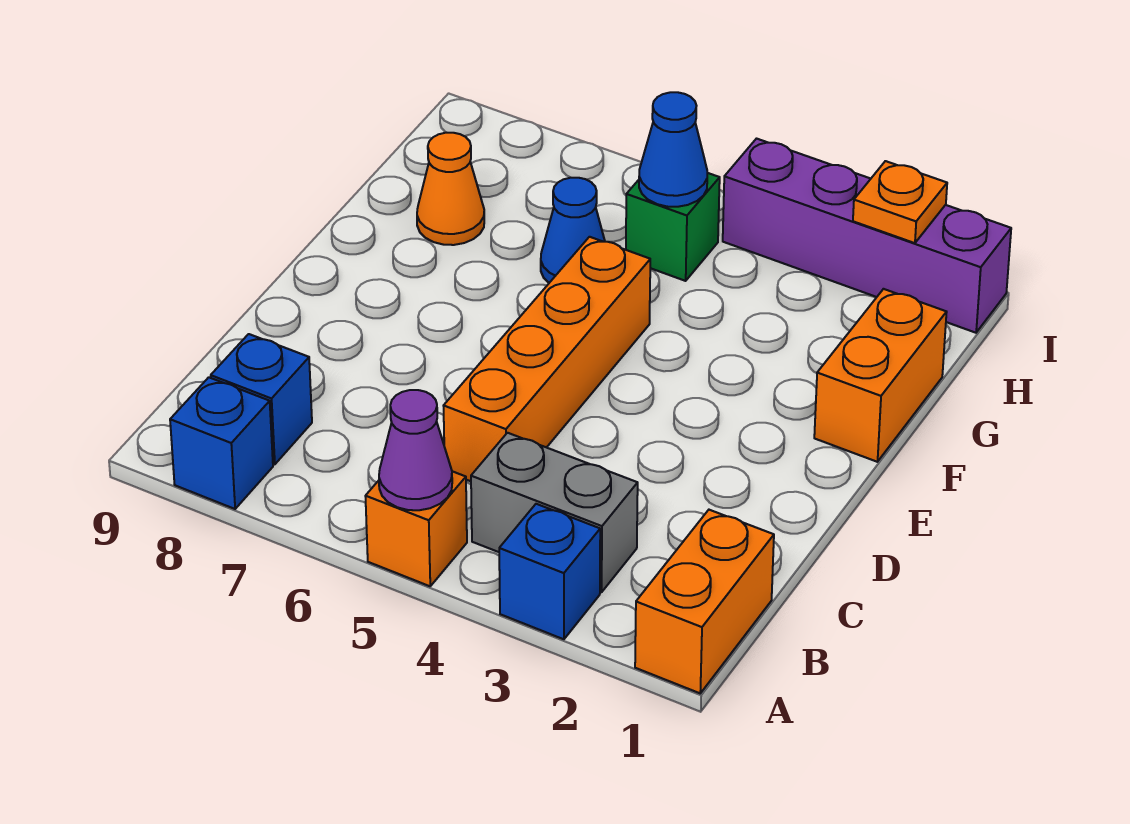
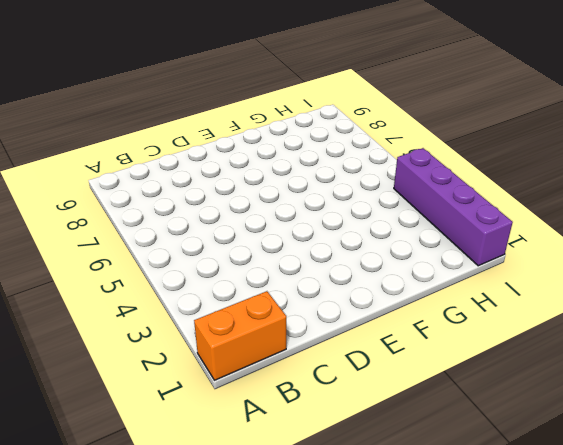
none -> blue 1x1 brick [499,504,600,639]
none -> orange 1x1 brick [365,471,467,586]
none -> blue 1x1 brick [170,377,273,509]

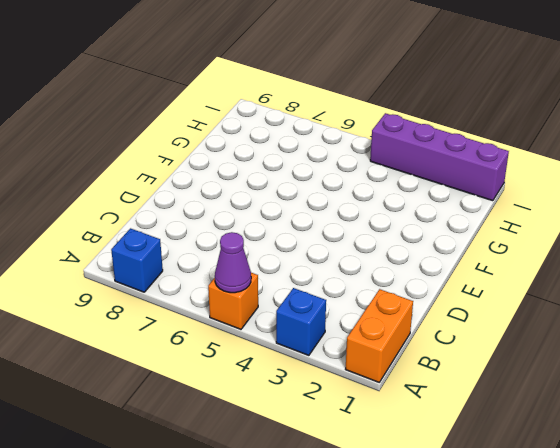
none -> grey 1x2 brick [471,433,638,592]
none -> blue 1x1 brick [211,334,312,464]
none -> orange 1x4 brick [444,237,650,481]

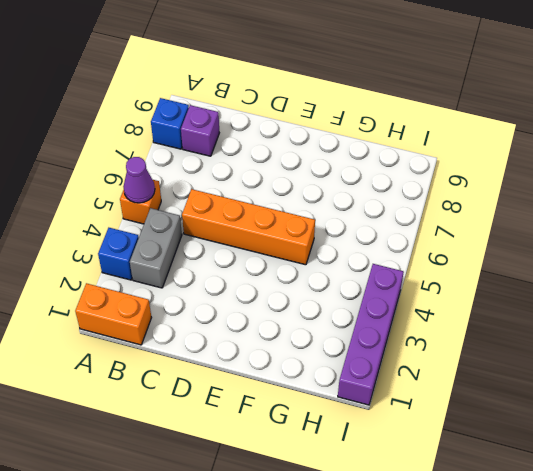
purple 1x1 brick [181,105,219,156] -> blue 1x1 brick [211,334,312,464]
none -> orange 1x2 brick [814,289,947,462]
none -> blue 1x1 cone [541,178,605,283]
none -> orange 1x1 cone [417,133,484,245]

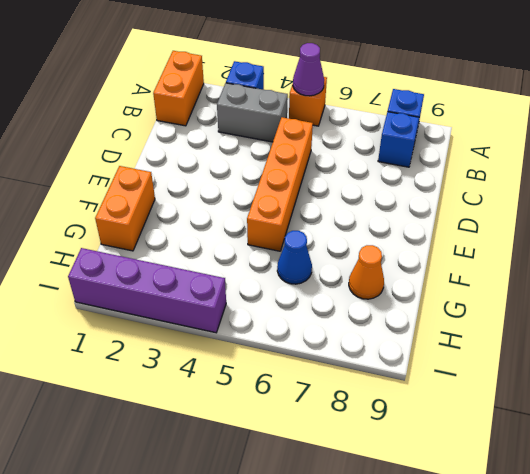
none -> green 1x1 brick [626,173,720,281]
none -> blue 1x1 cone [639,92,707,207]
none -> orange 1x1 plate [853,161,947,243]

